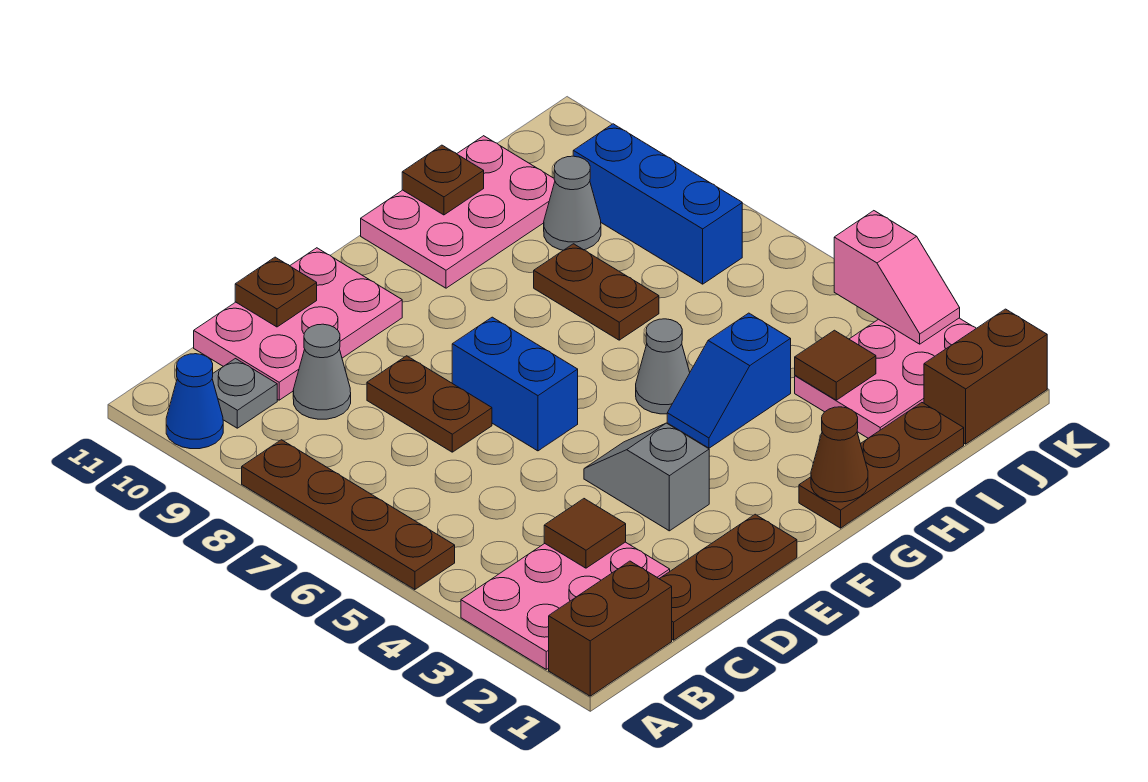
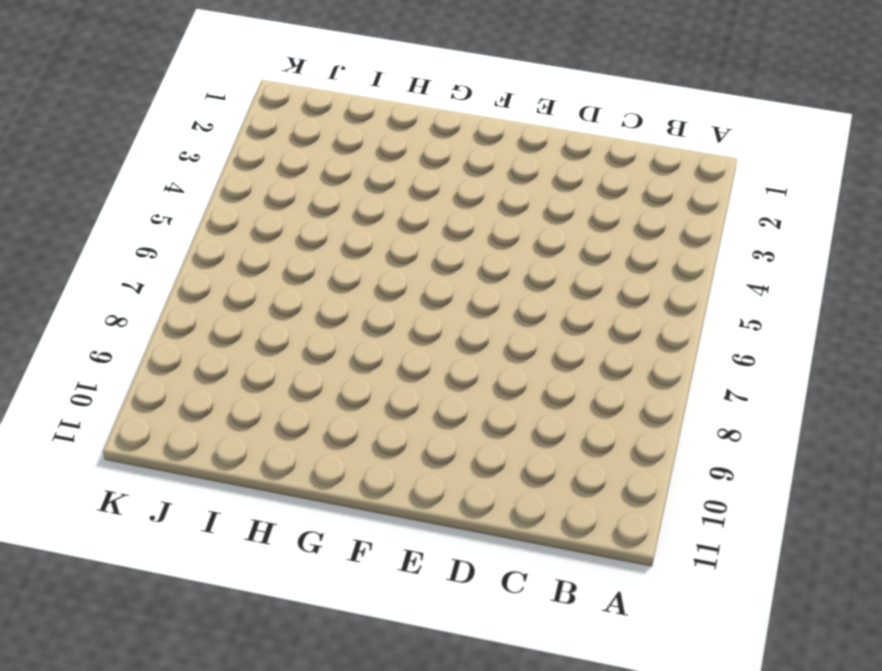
none -> brown 1x2 brick [549,561,672,696]
none -> pink 2x3 plate [461,542,670,669]
none -> brown 1x4 plate [242,440,455,590]

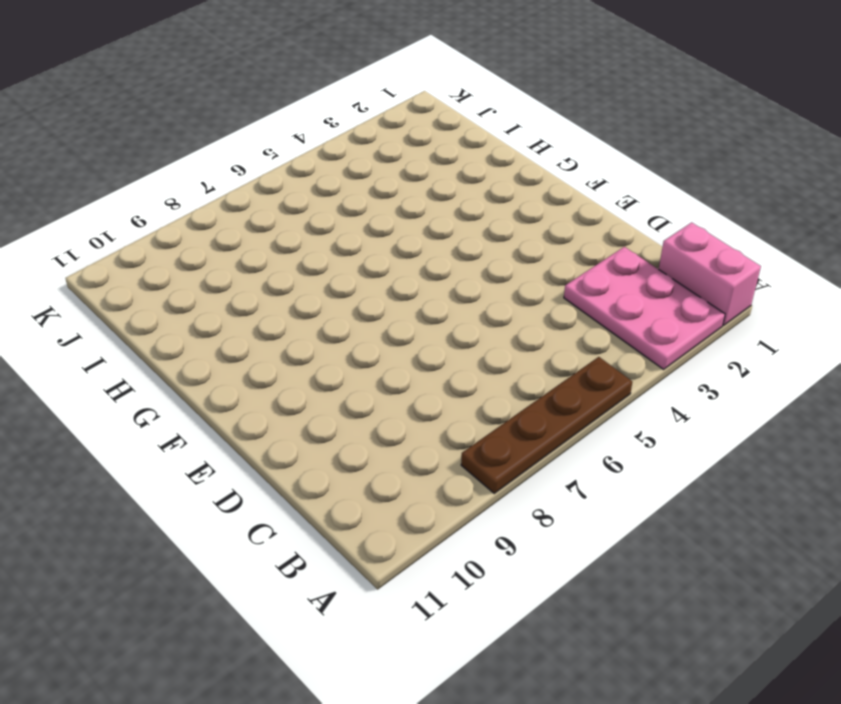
pink 1x2 brick [659,222,761,325] -> brown 1x2 brick [549,561,672,696]
none -> blue 1x1 cone [166,354,223,449]
none -> grey 1x1 plate [212,359,277,428]
none -> brown 1x3 plate [660,514,797,640]

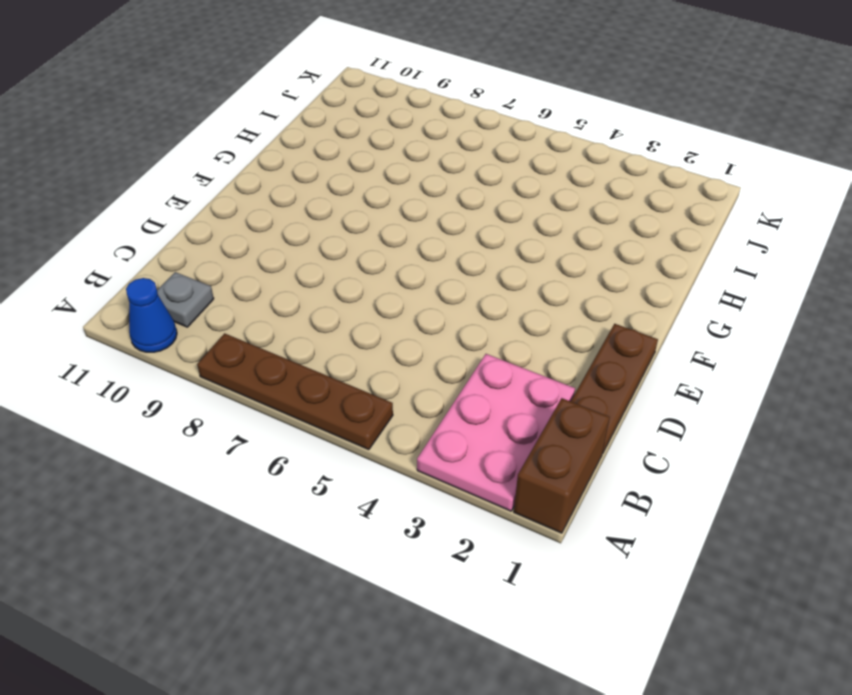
none -> grey 1x1 cone [293,324,351,419]
none -> pink 2x3 plate [194,248,402,400]
none -> brown 1x2 plate [367,356,492,452]

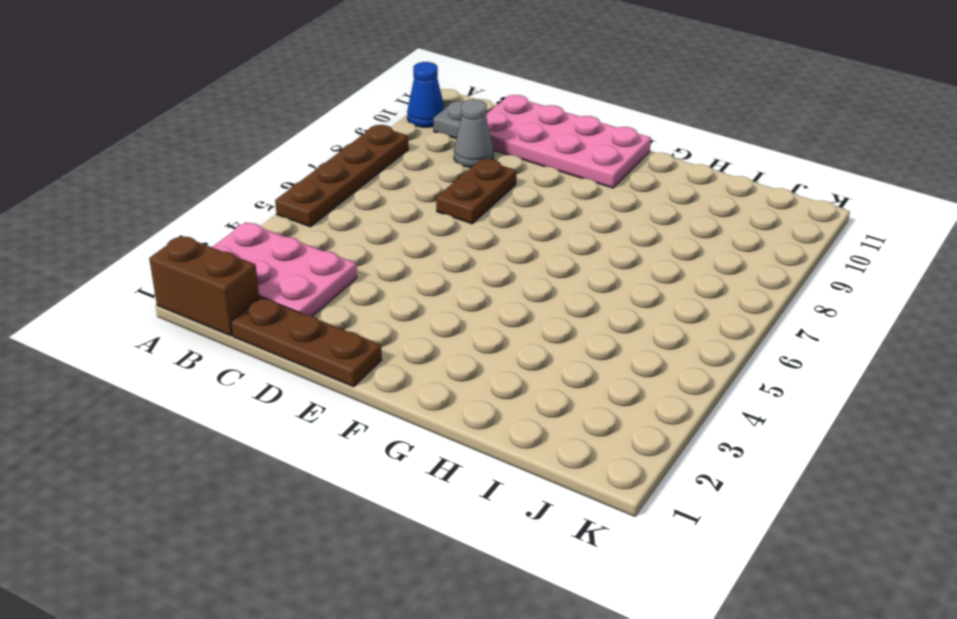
pink 2x4 plate [486,95,651,188] -> pink 2x3 plate [194,248,402,400]
none -> grey 1x2 slope [584,423,709,531]
none -> blue 1x2 brick [452,317,578,451]
none -> brown 1x3 plate [799,403,964,528]

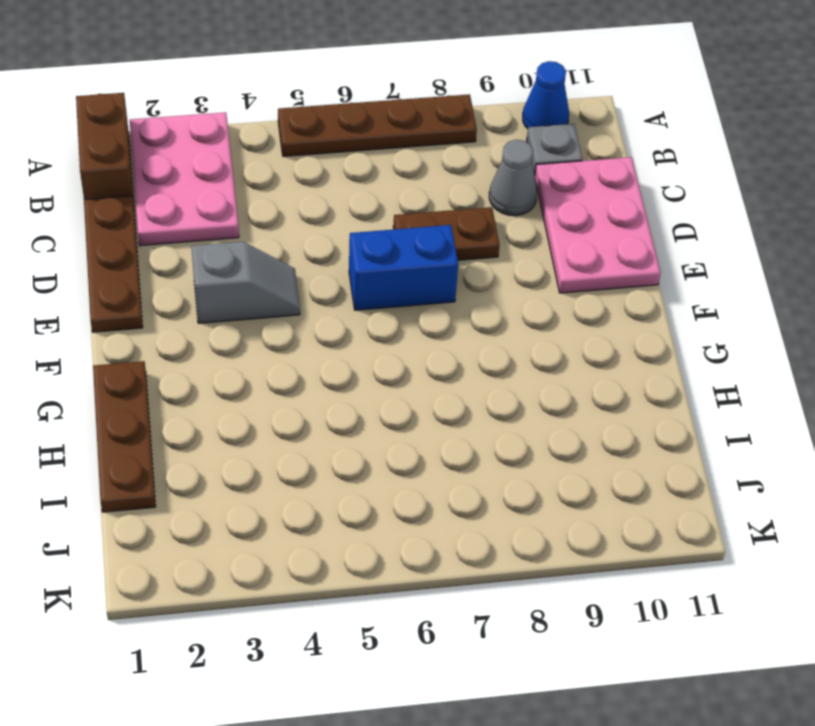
none -> blue 1x2 slope [667,313,791,448]
none -> grey 1x1 cone [636,319,690,414]
none -> pink 2x3 plate [361,136,555,288]

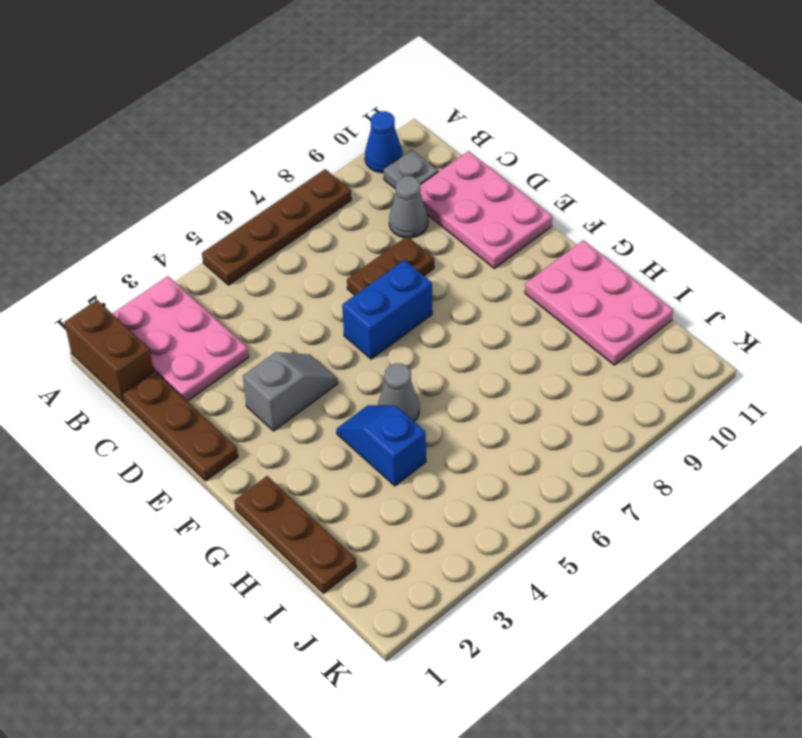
none -> brown 1x2 plate [534,244,659,340]
none -> pink 2x3 plate [795,318,976,438]
none -> grey 1x1 cone [544,156,601,250]

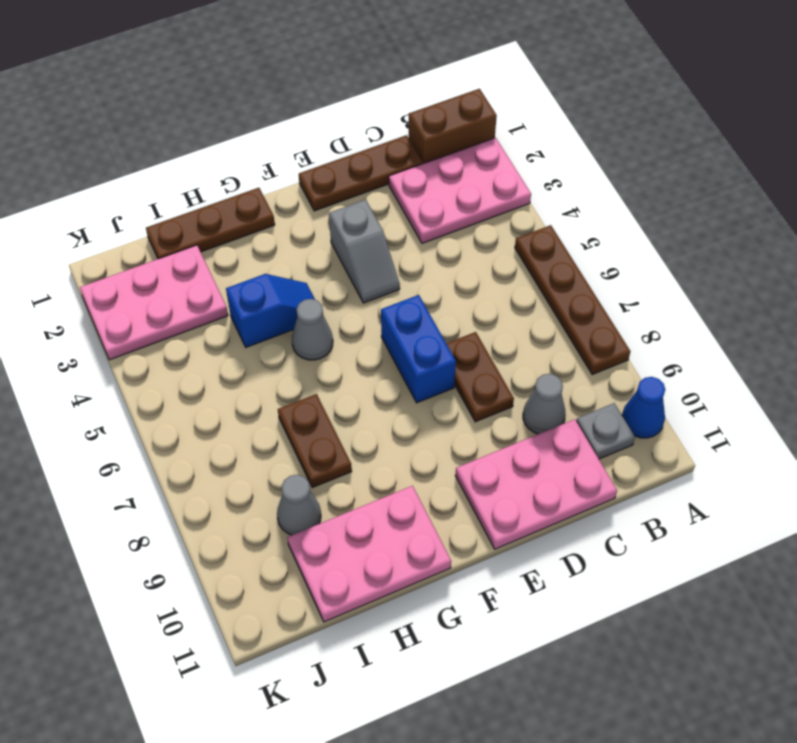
none -> brown 1x2 brick [924,309,1047,444]
none -> blue 1x3 brick [573,124,742,284]
none -> brown 1x1 tile [544,499,626,568]

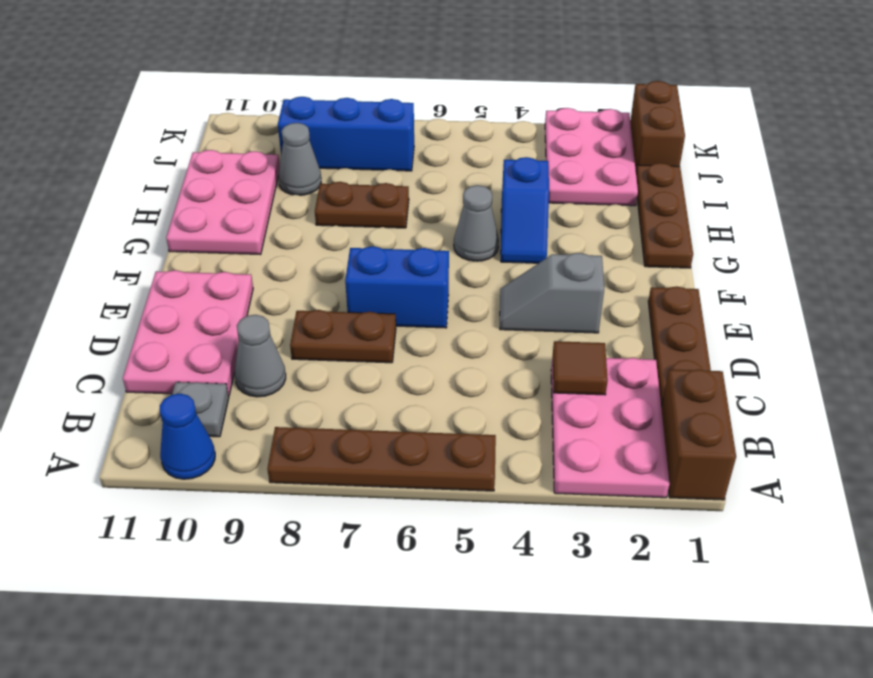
none -> brown 1x1 plate [235,257,317,327]
none -> brown 1x1 cone [811,407,868,502]
none -> brown 1x1 plate [402,145,484,215]

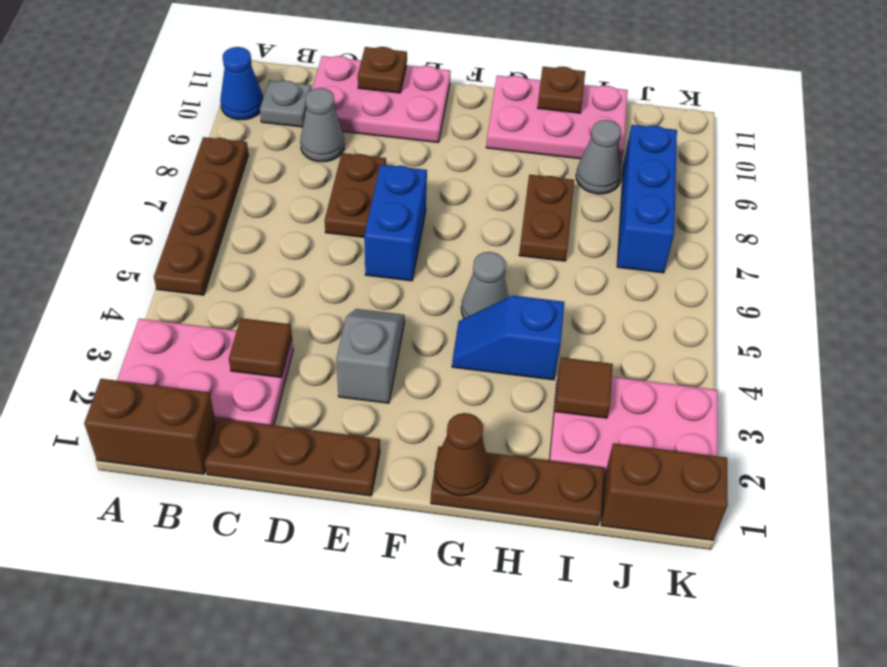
none -> pink 1x2 slope [834,211,960,344]

